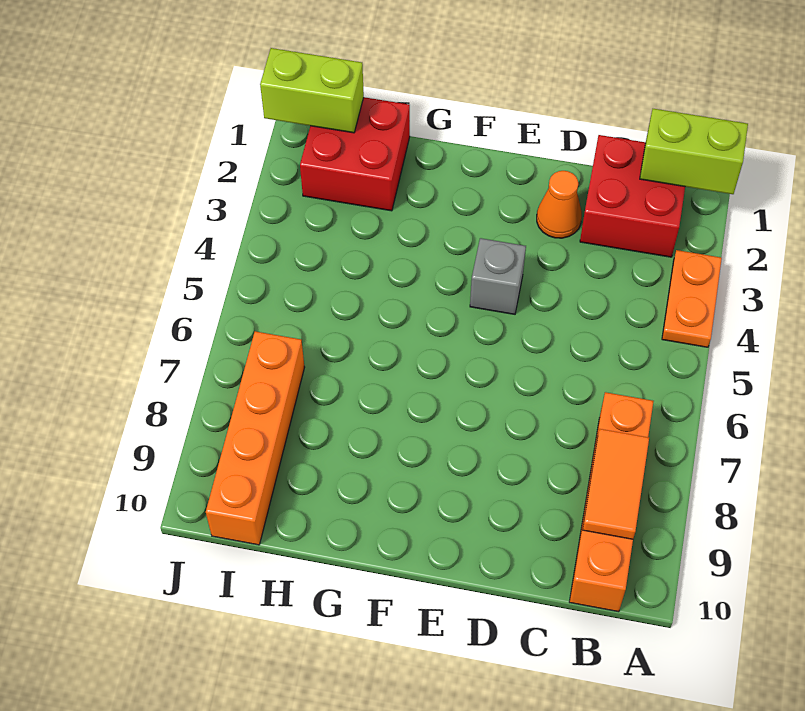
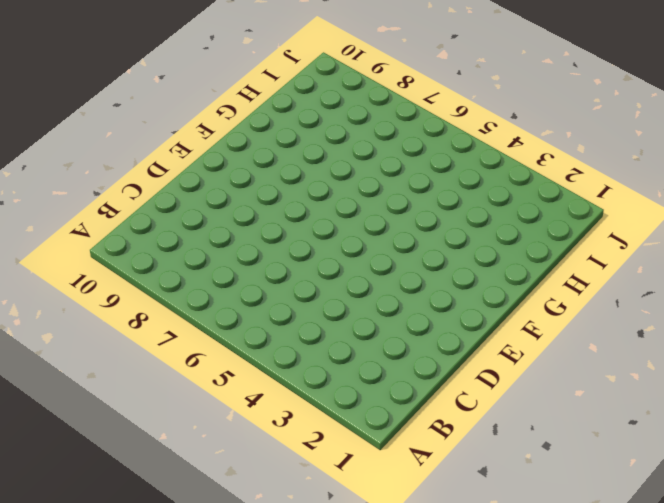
none -> orange 1x2 plate [662,250,722,347]
none -> red 2x2 brick [580,135,685,257]

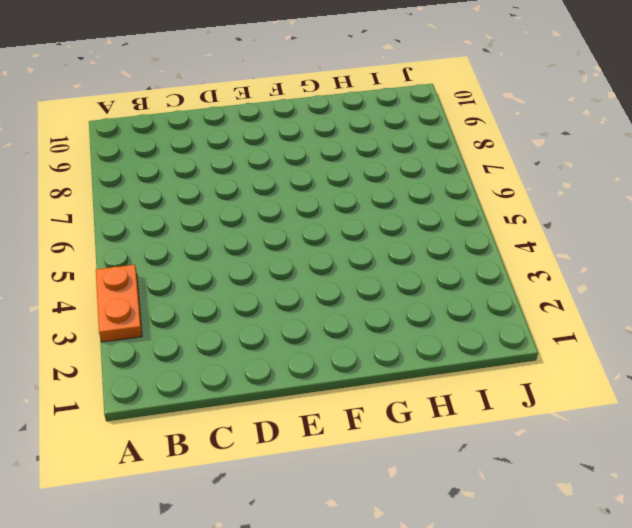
none -> red 2x2 brick [580,135,685,257]
none -> orange 1x4 brick [569,392,654,612]

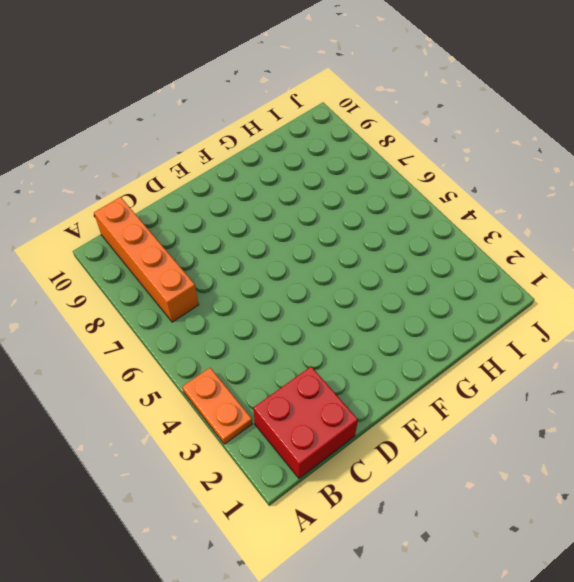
none -> orange 1x1 cone [537,171,582,238]
none -> grey 1x1 brick [470,238,526,314]

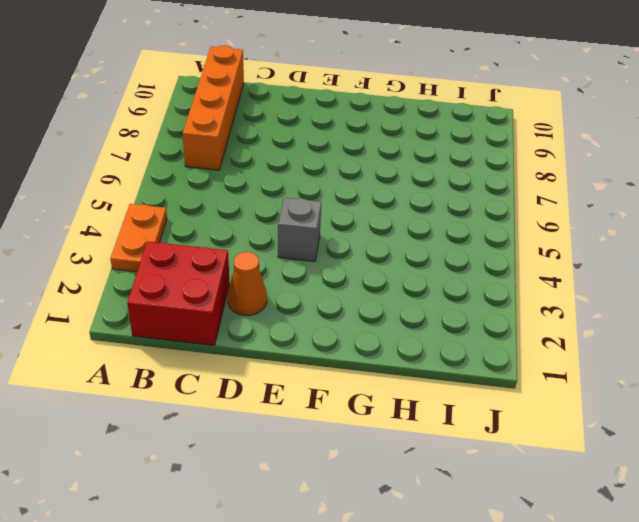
none -> red 2x2 brick [300,97,410,211]
none -> orange 1x4 brick [206,331,305,545]

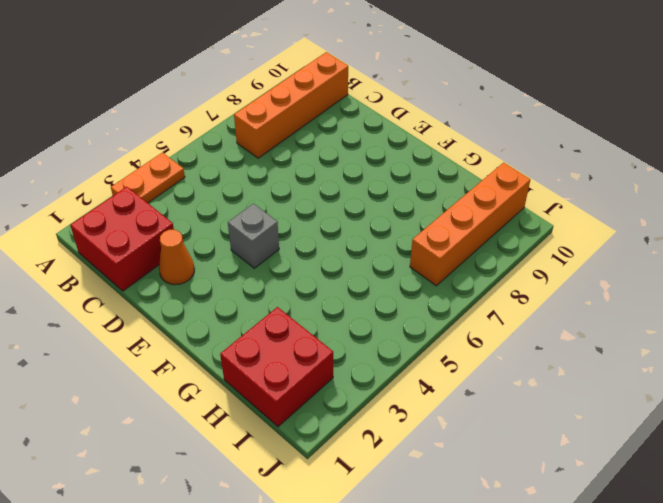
none -> lime 1x2 brick [640,109,748,194]
none -> orange 1x2 tile [583,429,649,539]

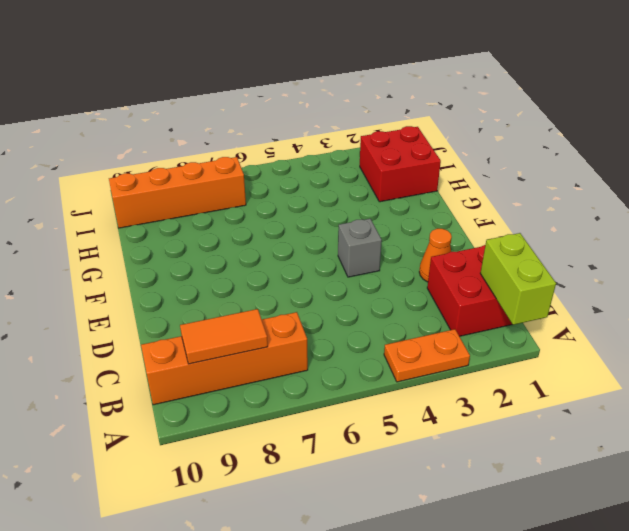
none -> lime 1x2 brick [260,48,364,133]

